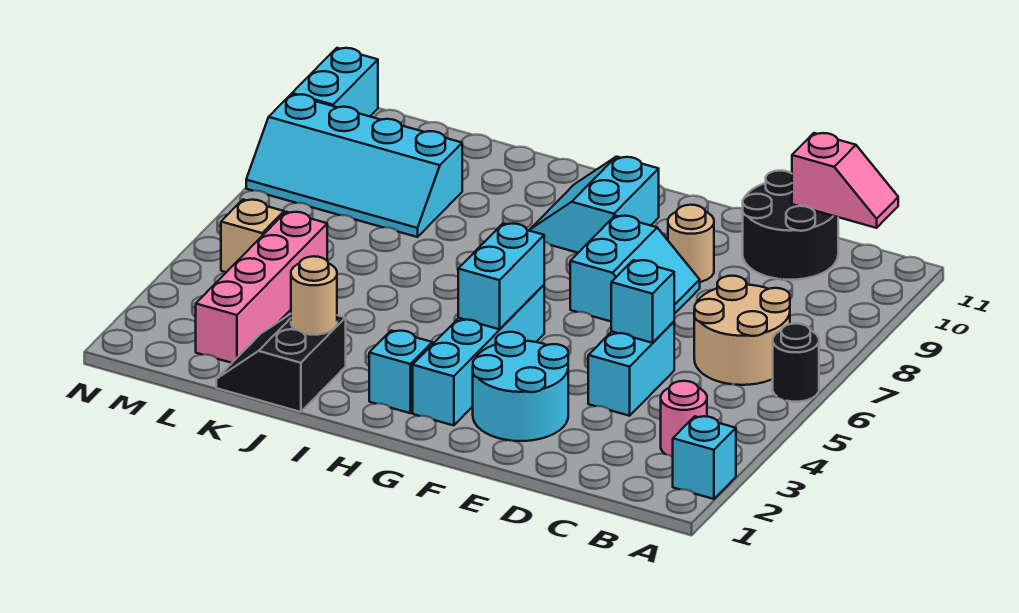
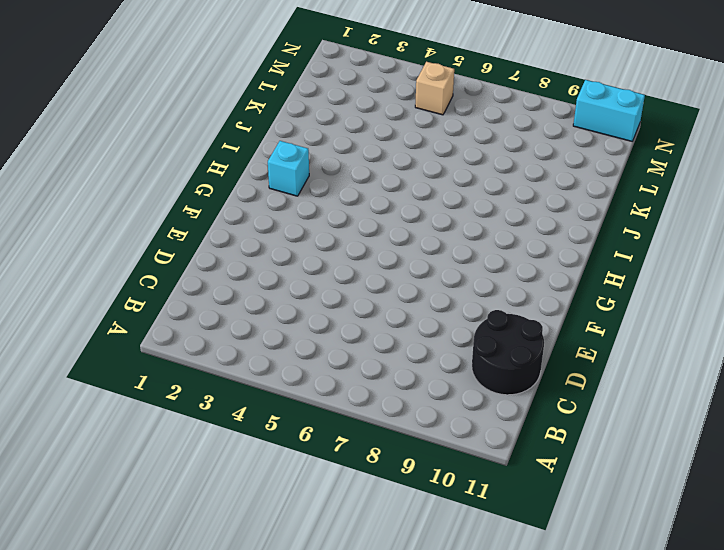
none -> cyan 1x1 brick [673,416,736,499]
none -> black 1x1 round brick [773,323,819,402]
none -> pink 1x1 round brick [661,381,707,457]

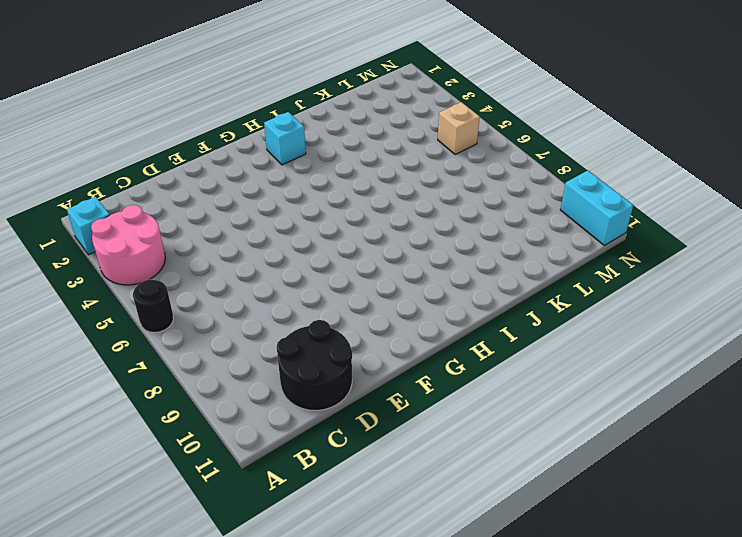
pink 2x2 round brick [91,205,165,285] -> pink 1x1 round brick [661,381,707,457]
none -> tan 2x2 round brick [694,276,790,385]
none -> cyan 1x2 brick [588,322,674,416]
none -> cyan 2x2 round brick [473,332,568,441]

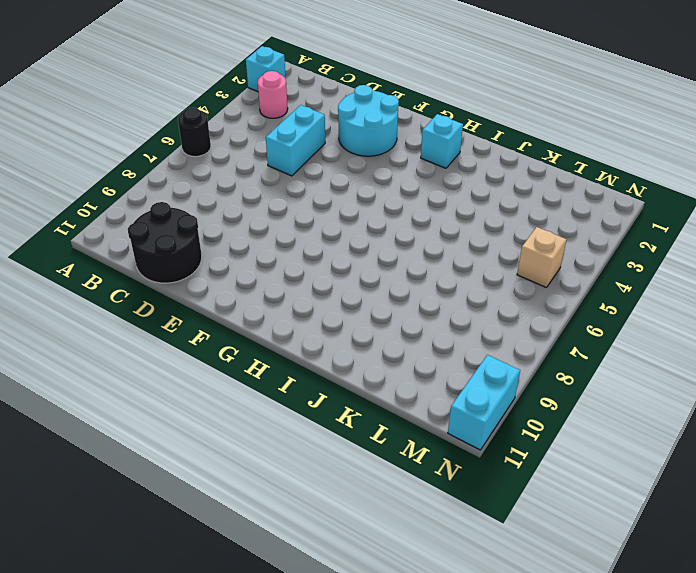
none -> tan 2x2 round brick [694,276,790,385]
none -> cyan 2x2 slope [570,216,700,321]
none -> tan 1x1 round brick [668,205,714,282]

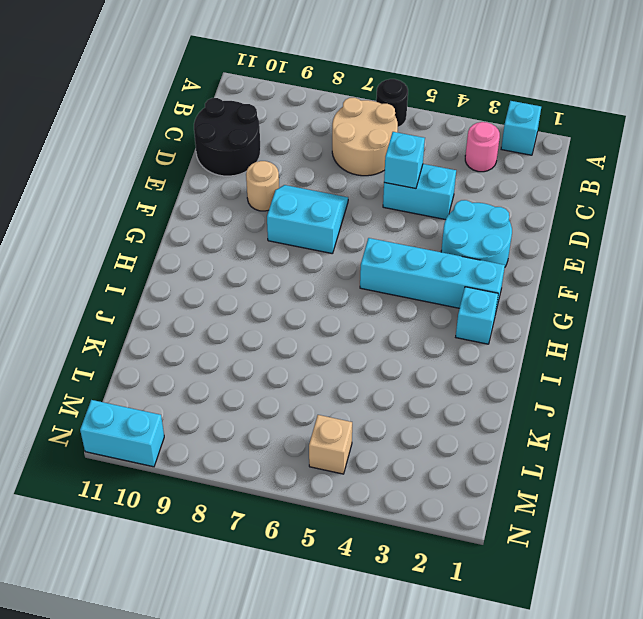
none -> cyan 2x2 slope [529,157,659,253]
none -> black 2x2 slope [216,314,346,412]
none -> cyan 2x4 slope [246,94,462,237]

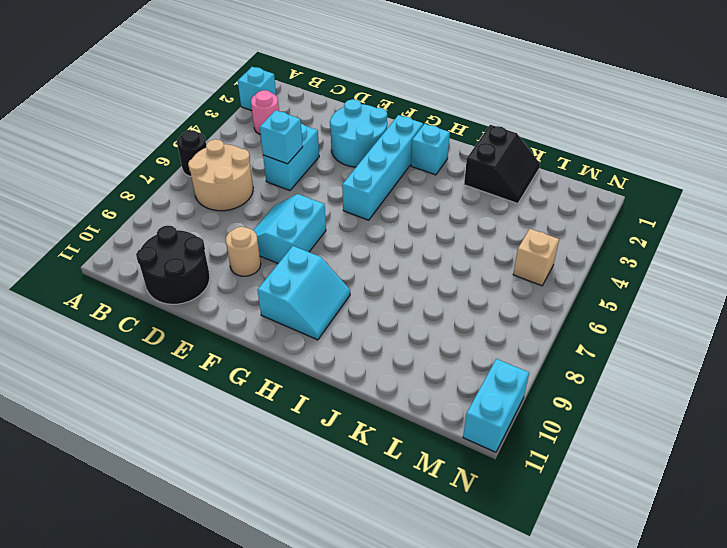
none -> cyan 2x4 slope [246,94,462,237]
none -> pink 1x4 brick [196,212,327,363]
none -> pink 1x2 slope [792,133,898,228]

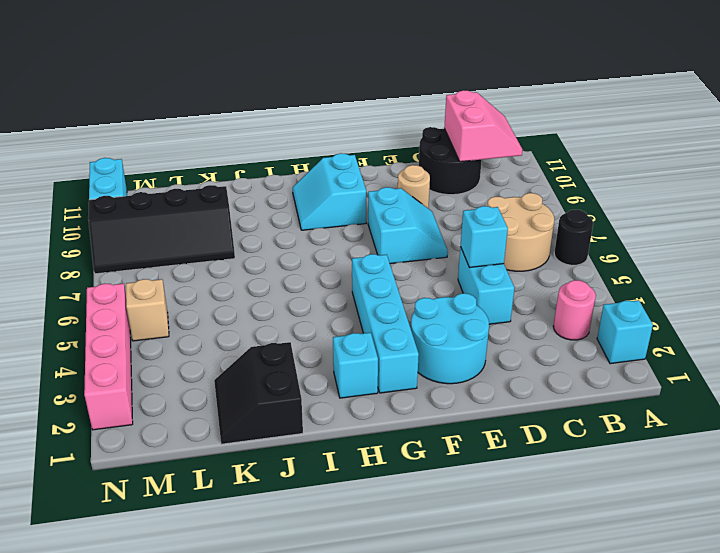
pink 2x2 slope [444,90,523,162] -> pink 1x2 slope [792,133,898,228]
black 2x4 slope [88,185,235,274] -> cyan 2x4 slope [246,94,462,237]
pink 1x4 brick [84,283,133,430] -> pink 1x4 brick moved to [196,212,327,363]
none -> cyan 1x2 brick [458,223,544,329]
none -> tan 1x1 round brick [291,256,337,335]

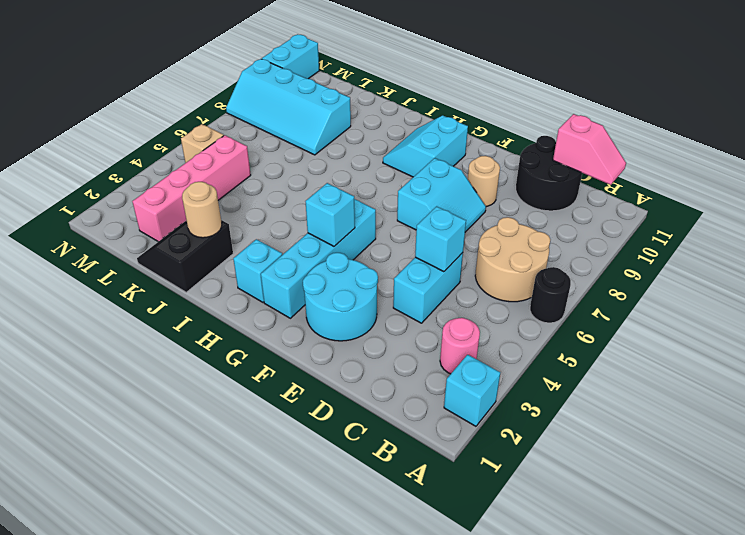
cyan 1x1 brick [305,183,355,246] -> cyan 1x2 brick [458,223,544,329]

